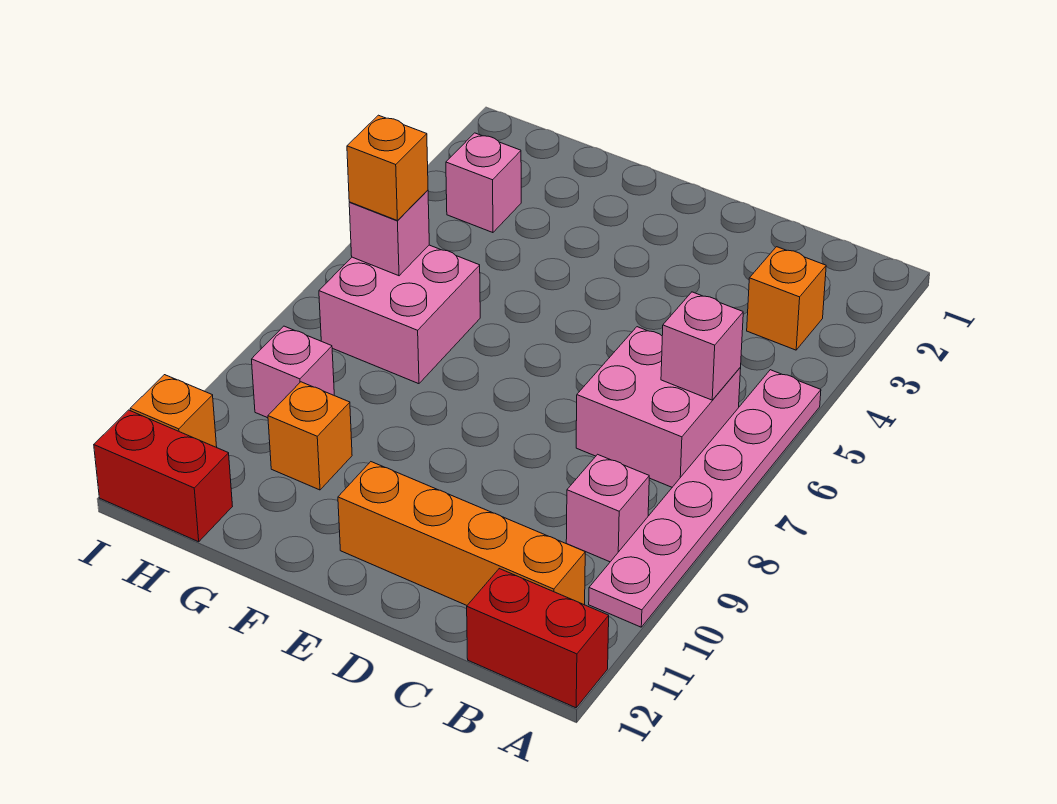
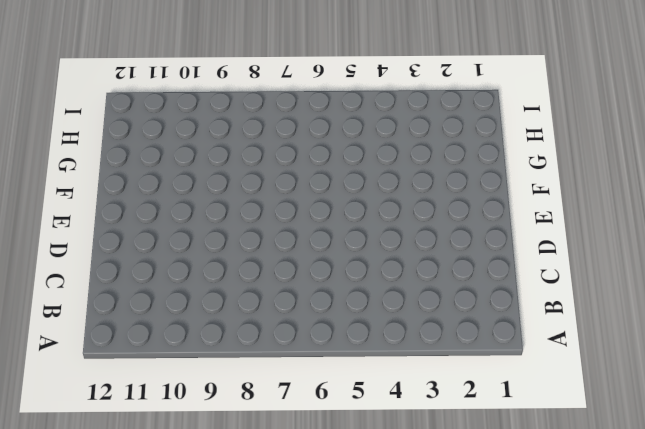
none -> pink 1x6 plate [589,370,821,627]
none -> red 1x2 brick [467,569,609,708]
none -> orange 1x1 brick [747,247,826,350]

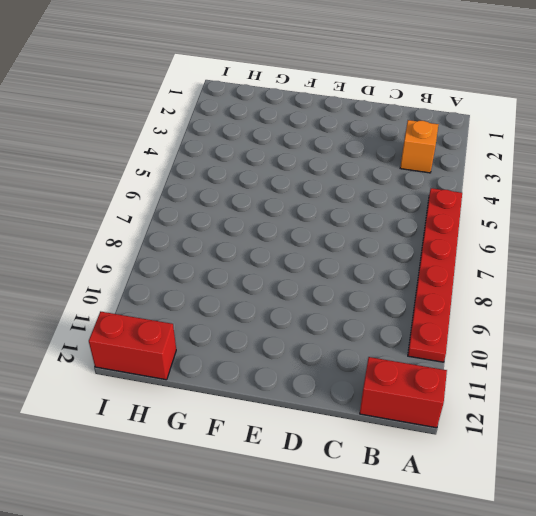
red 1x6 plate [408,188,462,362] -> pink 1x6 plate [589,370,821,627]
none -> pink 2x2 brick [576,327,741,487]
none -> pink 1x1 brick [566,454,649,562]
none -> orange 1x4 brick [338,462,585,605]

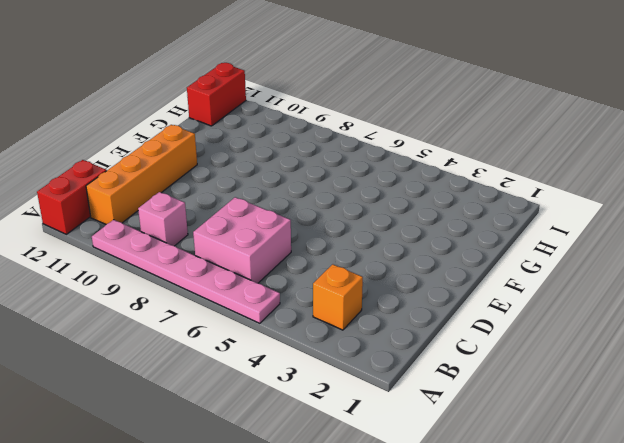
none -> pink 2x2 brick [319,245,480,384]
none -> orange 1x1 brick [268,382,352,490]
none -> pink 1x1 brick [446,133,521,233]

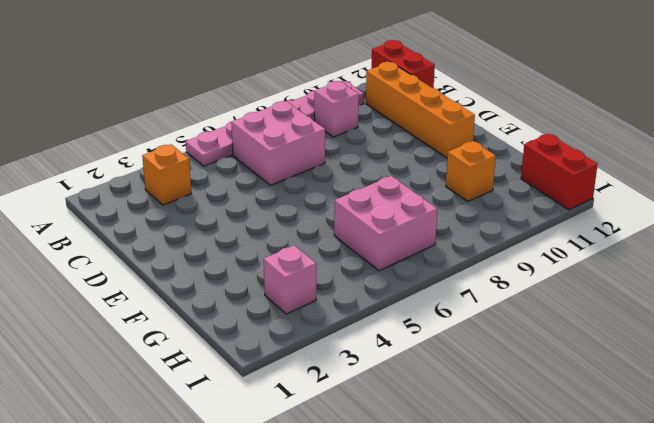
none -> pink 1x1 brick [252,326,334,418]
none -> orange 1x1 brick [130,375,217,447]
none -> pink 1x1 brick [661,292,743,400]

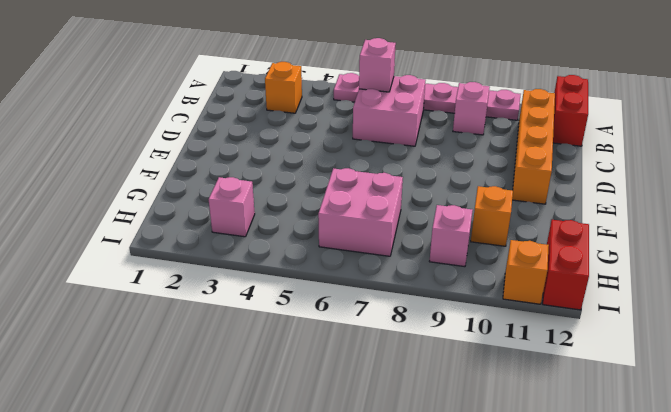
none -> pink 1x1 brick [349,190,429,276]
none -> orange 1x1 brick [347,115,428,220]

